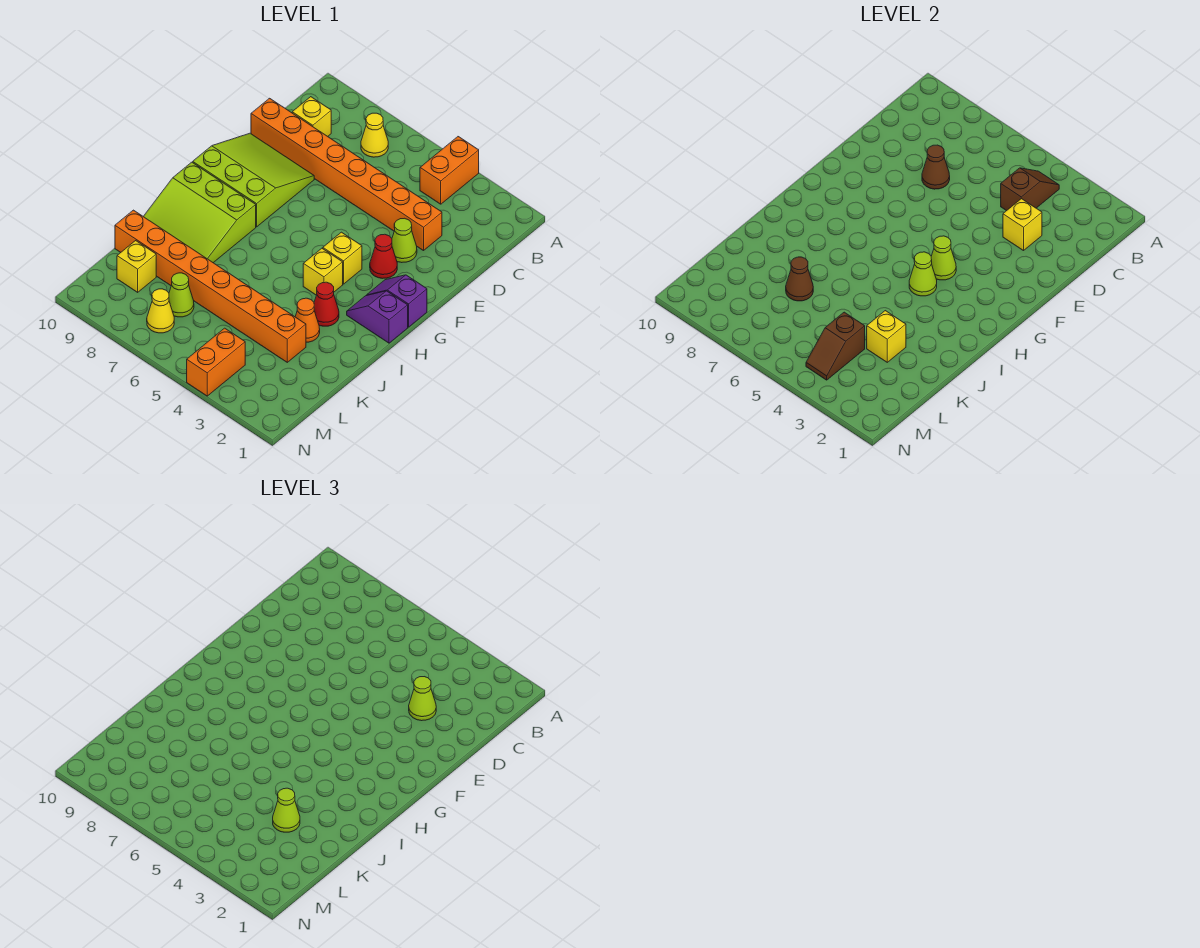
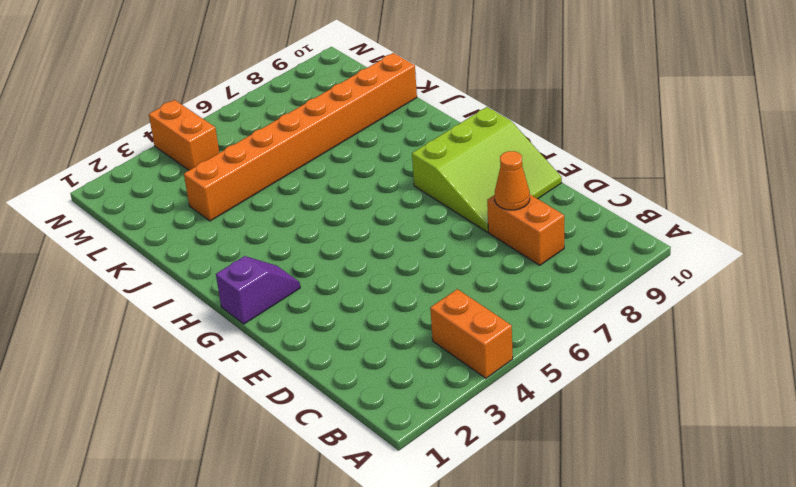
orange 1x2 brick [487,195,564,265] -> orange 1x8 brick [251,98,442,251]
orange 1x1 cone [495,151,530,210] -> orange 1x1 cone moved to [295,298,320,342]
none -> yellow 1x1 cone [361,113,388,157]
none -> yellow 1x1 brick [292,97,331,136]
none -> lime 1x1 cone [392,218,417,263]

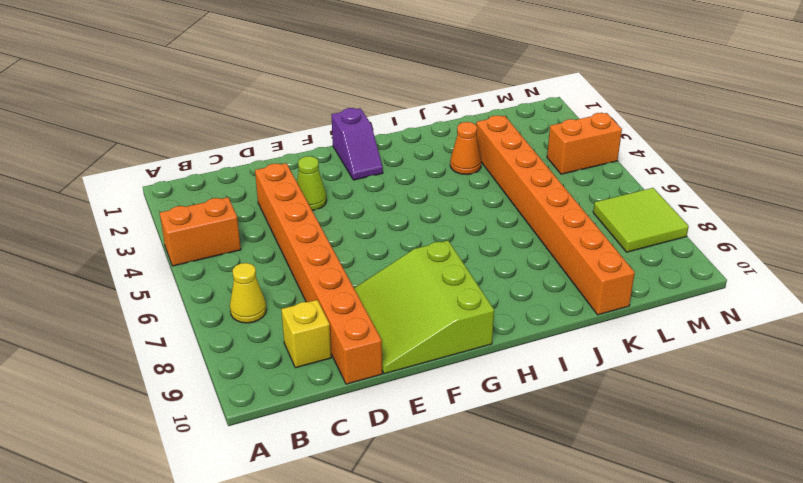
lime 2x2 tile [593,188,689,252] -> yellow 1x1 cone [147,289,174,333]
none -> red 1x1 cone [370,234,397,279]
none -> yellow 1x1 brick [323,232,362,284]
none -> purple 1x2 slope [347,291,408,343]

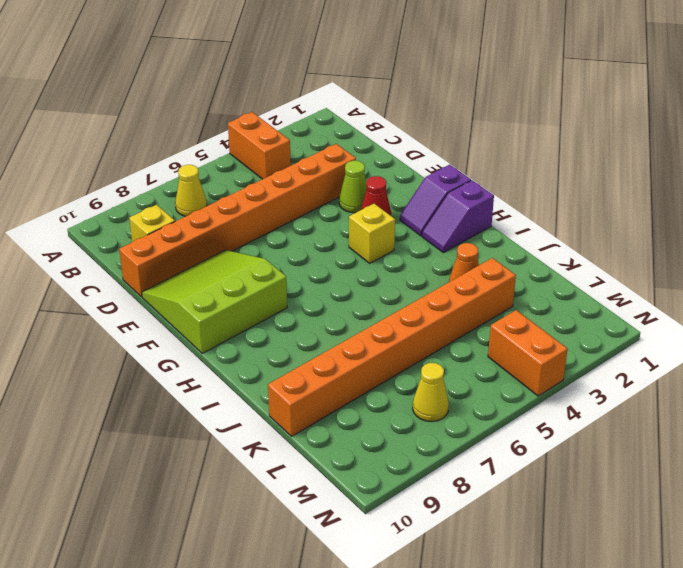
none -> yellow 1x1 brick [303,248,343,295]
none -> lime 3x3 slope [143,162,256,263]
none -> red 1x1 cone [314,282,339,326]

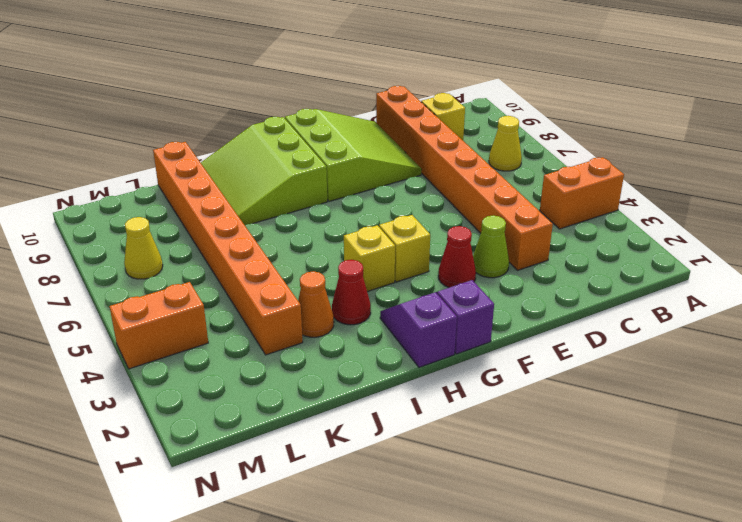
none -> lime 1x1 cone [169,273,194,317]
none -> yellow 1x1 brick [117,241,156,292]
none -> brown 1x2 slope [1001,168,1059,211]

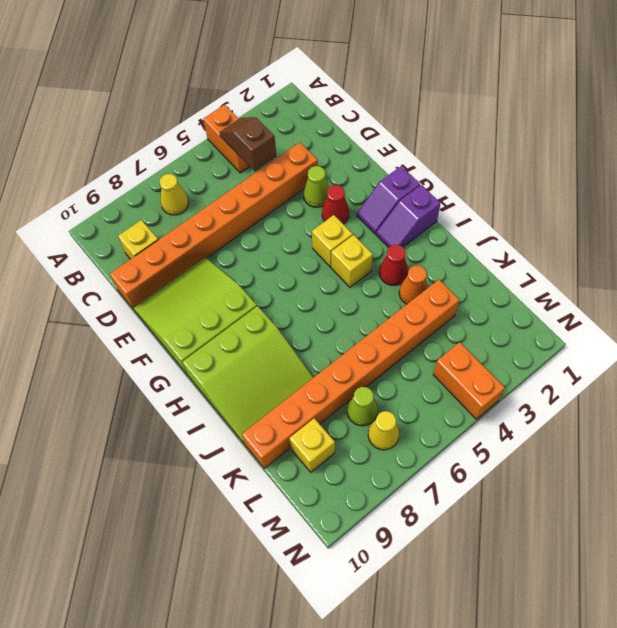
none -> yellow 1x1 brick [1003,199,1042,251]
none -> brown 1x1 cone [922,145,950,189]
none -> lime 1x1 cone [931,236,956,280]

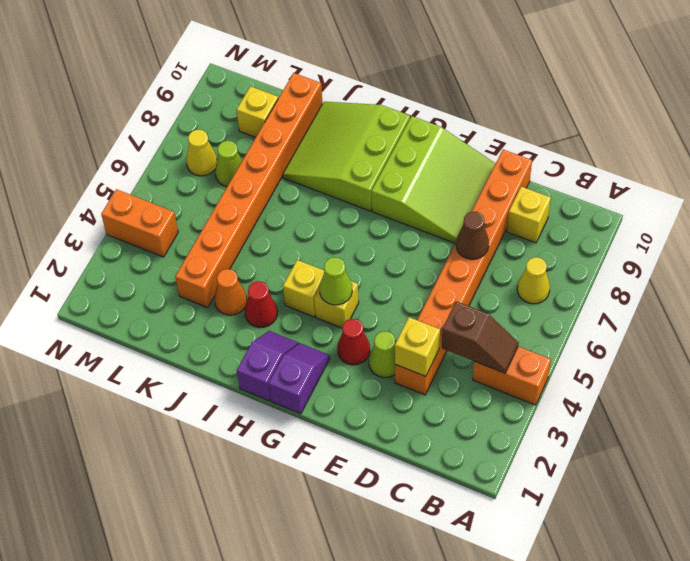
none -> lime 1x1 cone [909,252,937,296]
none -> yellow 1x1 brick [867,311,906,362]
none -> brown 1x1 cone [786,257,813,301]

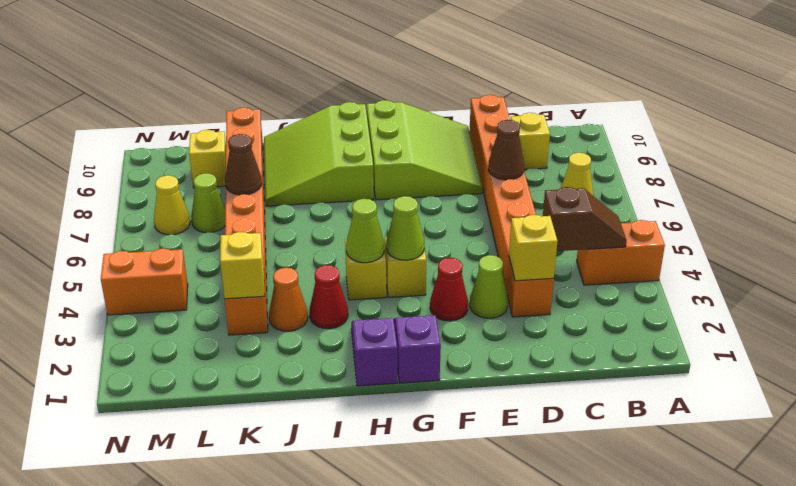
none -> brown 1x2 slope [806,312,865,380]
none -> lime 1x1 cone [409,677,436,721]
none -> lime 1x1 cone [273,788,300,832]

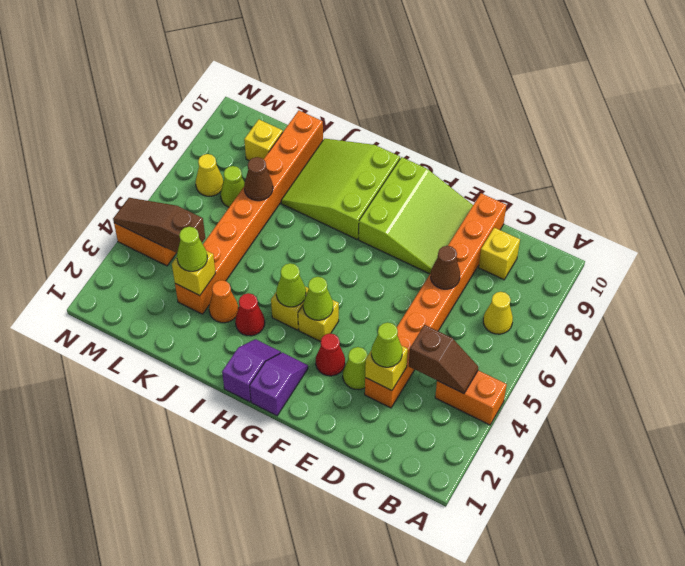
brown 1x3 slope [113,198,205,253] -> brown 1x2 slope [806,312,865,380]

